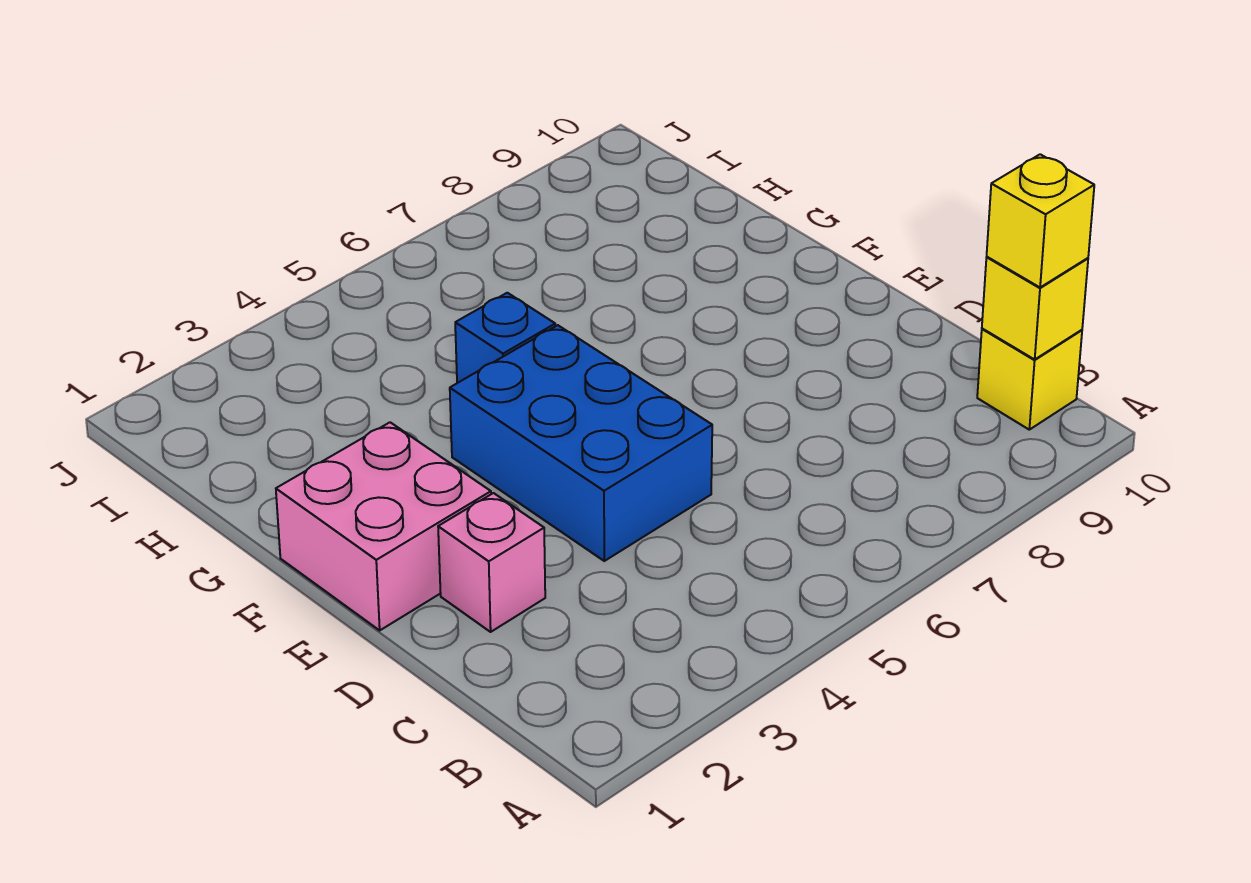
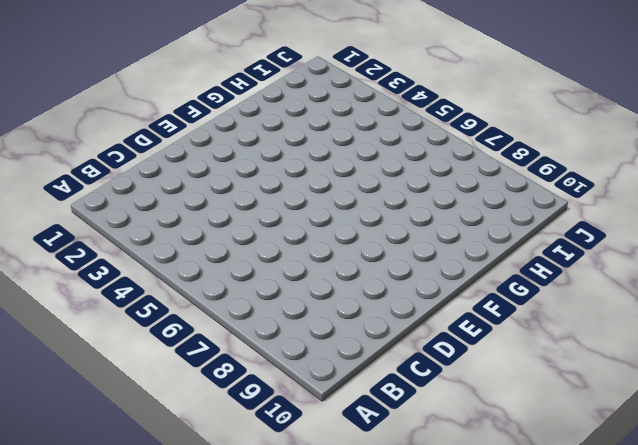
none -> yellow 1x1 brick [977,329,1082,430]
none -> pink 1x1 brick [438,493,545,632]

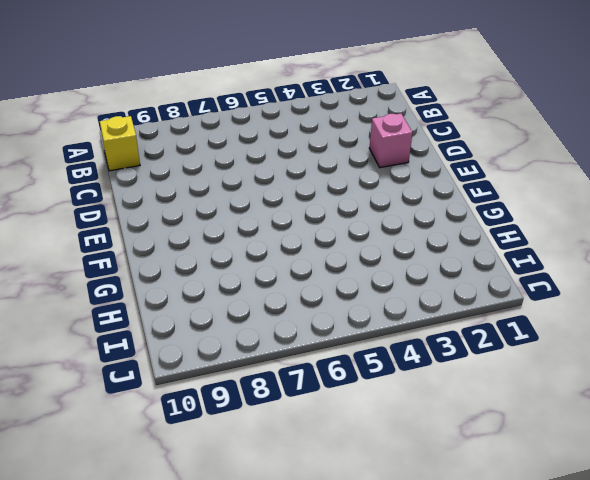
none -> blue 2x3 brick [450,325,712,561]
none -> pink 2x2 brick [276,422,491,630]

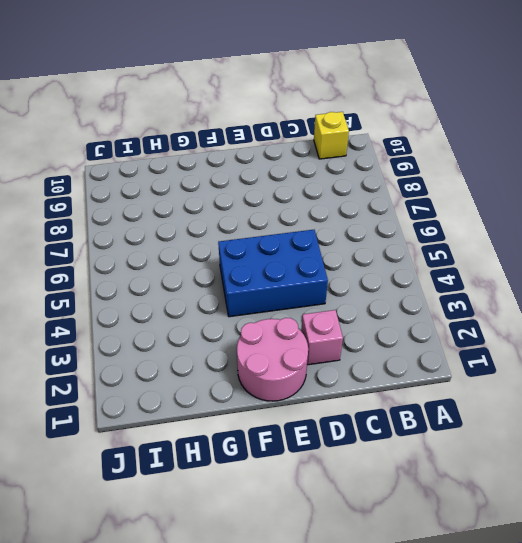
pink 2x2 round brick [237,318,308,401] -> pink 2x2 brick [276,422,491,630]
none -> blue 1x1 brick [455,293,555,383]
none -> yellow 1x1 brick [982,257,1088,359]

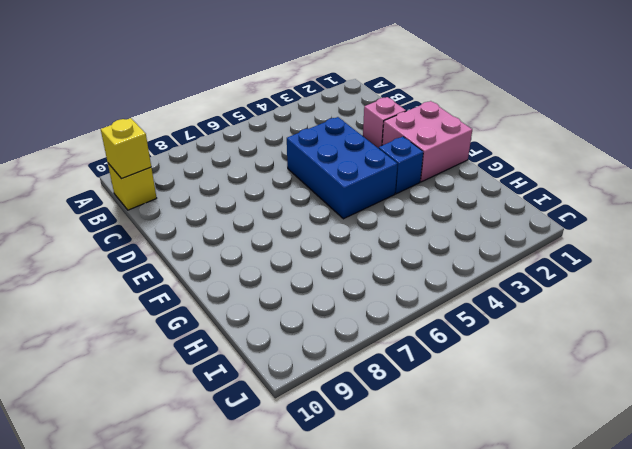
blue 1x1 brick [379,137,423,194] -> blue 1x1 brick moved to [455,293,555,383]
none -> yellow 1x1 brick [987,154,1094,287]

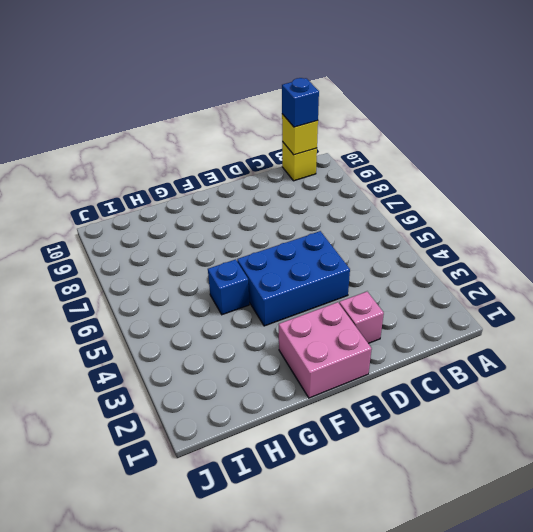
blue 1x1 brick [282,78,319,127] -> yellow 1x1 brick [987,154,1094,287]

